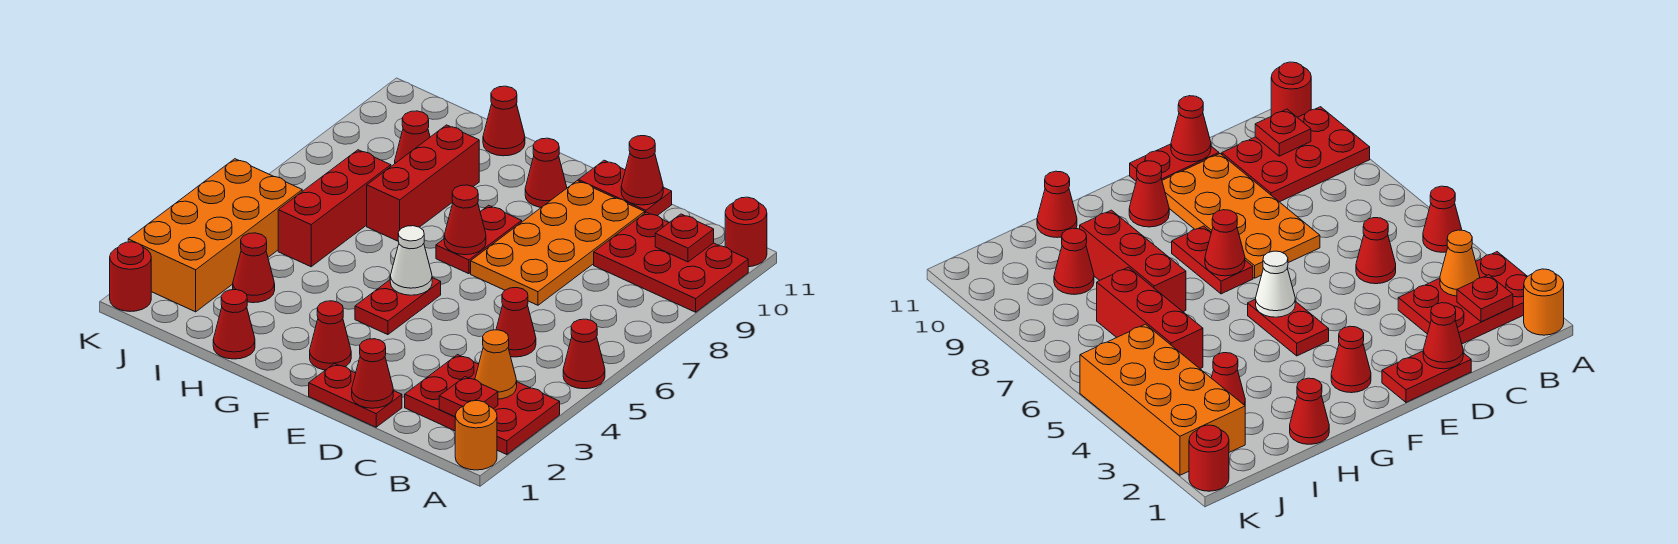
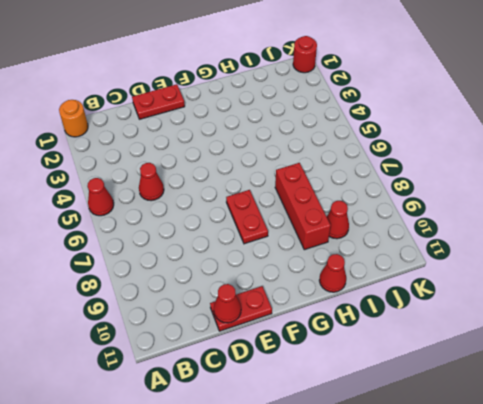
none -> red 2x3 plate [405,355,560,455]
none -> red 2x3 plate [594,212,748,312]
none -> red 1x1 round brick [725,197,767,267]

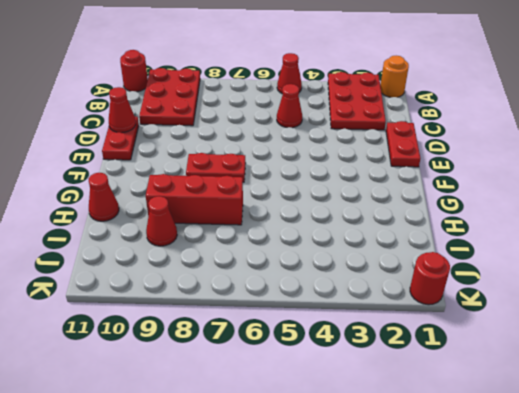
none -> orange 2x4 plate [471,181,645,305]
none -> red 1x1 cone [310,301,351,370]
none -> red 1x2 plate [355,278,441,335]

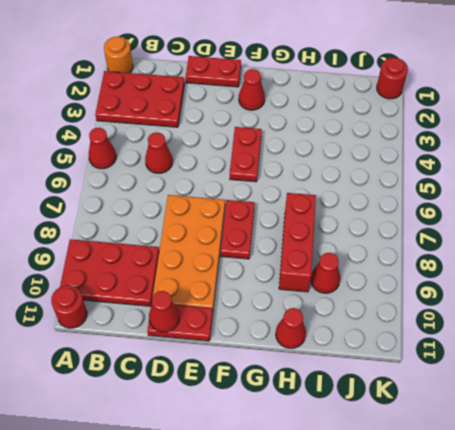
none -> red 1x1 cone [525,138,567,207]
none -> red 1x1 cone [213,290,255,359]
none -> red 1x1 cone [233,233,275,303]

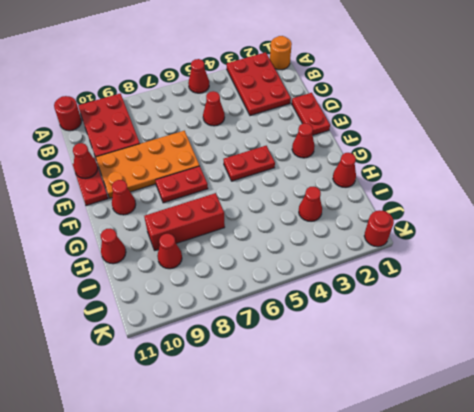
none -> red 1x3 brick [278,150,391,267]
none -> orange 2x4 brick [128,159,302,312]
none -> red 1x1 plate [439,377,498,417]

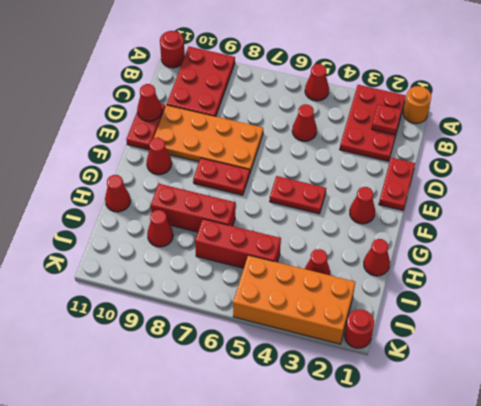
none -> orange 1x1 cone [475,330,517,399]
none -> red 1x1 plate [655,214,714,262]
none -> red 1x1 cone [352,339,393,408]

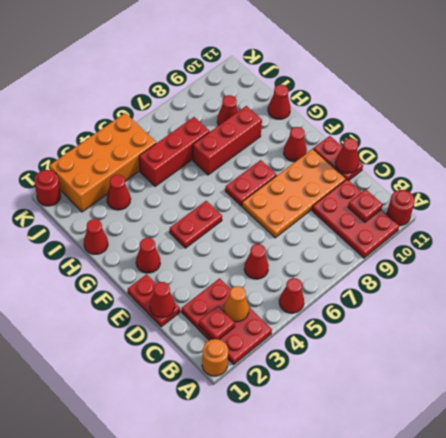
none -> white 1x1 cone [390,226,432,295]
none -> red 1x1 cone [444,185,486,255]

